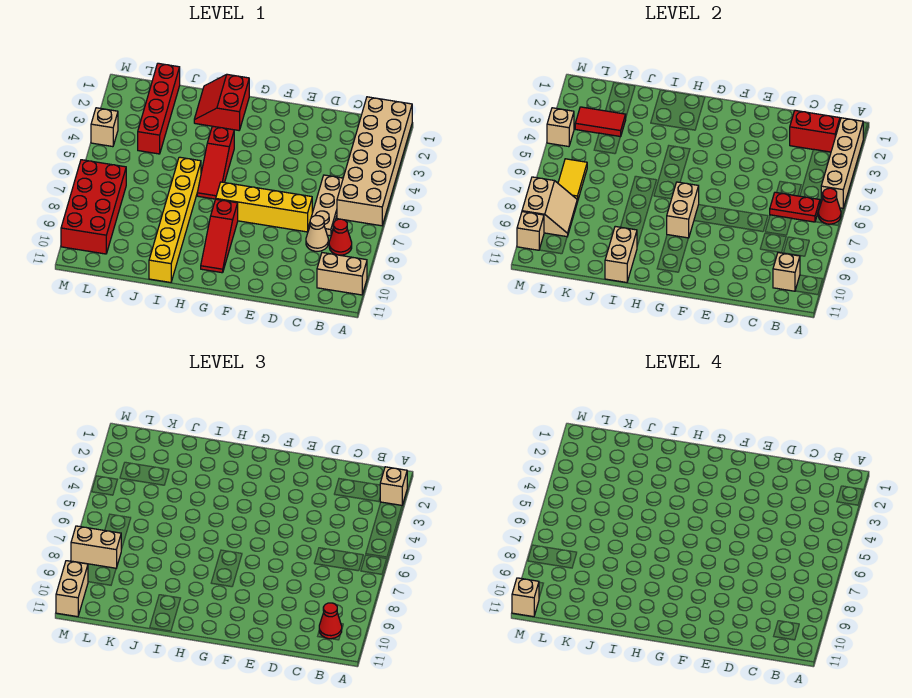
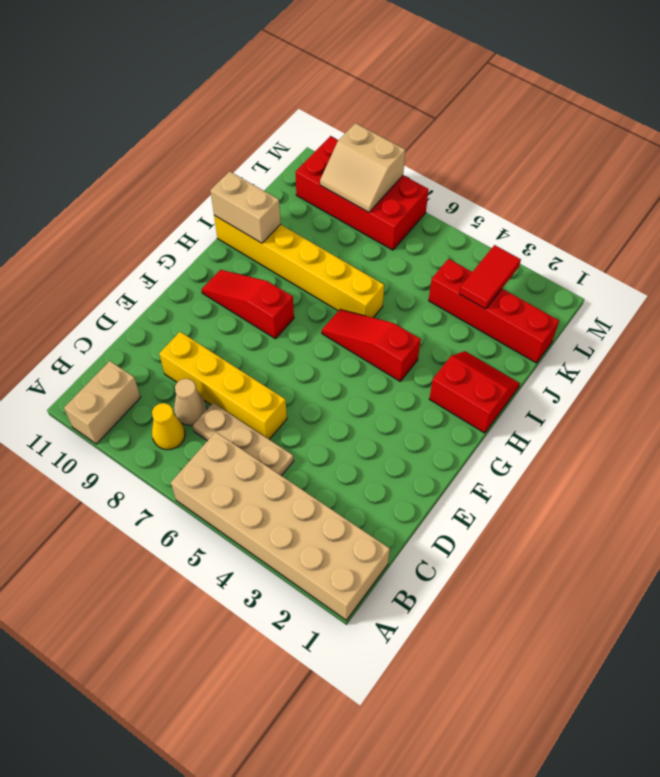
yellow 1x1 cone [152,403,185,450] -> red 1x1 cone [329,219,352,255]
yellow 1x4 brick [159,332,287,440] -> yellow 1x4 brick turned to [216,182,312,232]
none -> tan 1x1 brick [91,108,118,147]
none -> tan 1x4 brick [821,118,863,208]
none -> red 1x1 cone [818,188,841,224]
none -> red 1x2 brick [790,110,840,152]

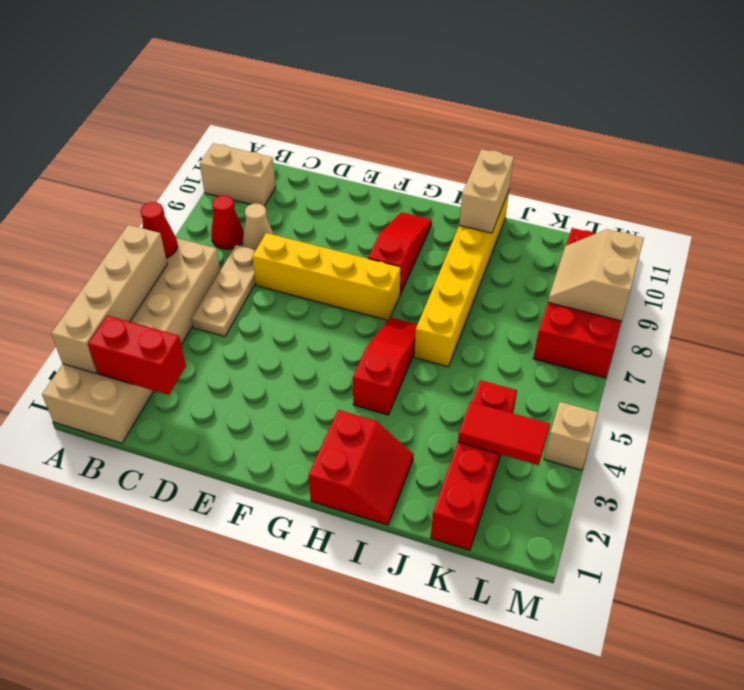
none -> red 1x2 plate [770,192,820,222]
none -> tan 1x1 brick [773,253,800,291]
none -> tan 1x2 brick [667,182,699,238]
none -> yellow 1x2 tile [558,159,587,202]

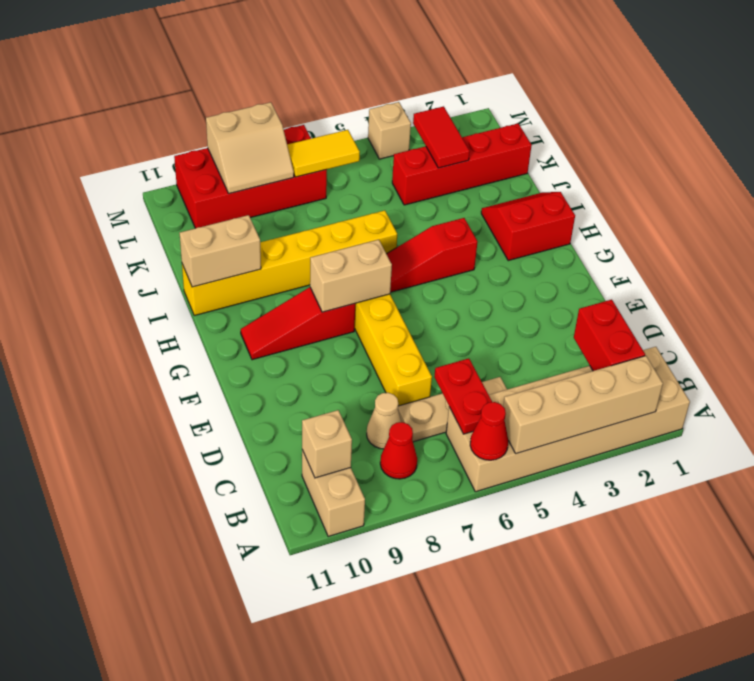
none -> tan 1x1 brick [547,108,574,147]
none -> tan 1x1 brick [517,212,544,250]
none -> tan 1x1 brick [380,467,407,505]
none -> red 1x1 cone [319,603,342,639]

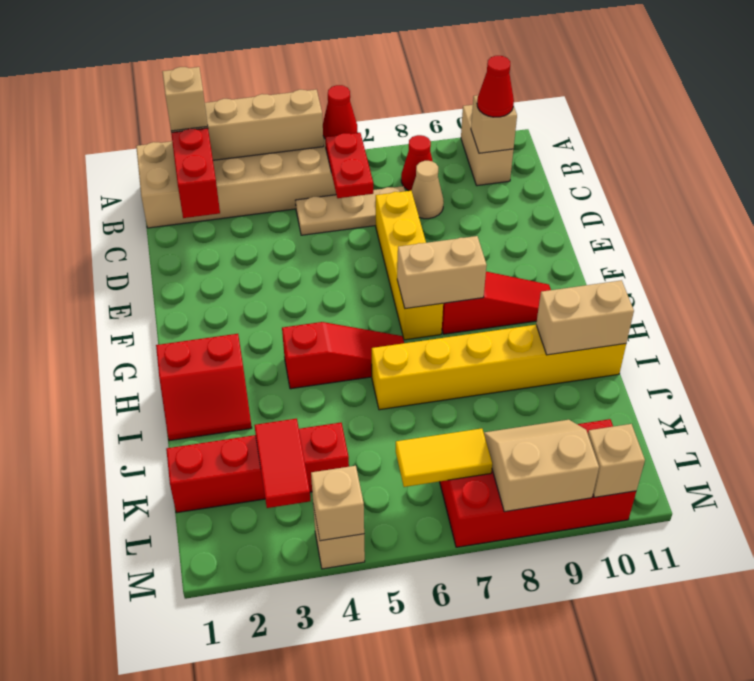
none -> tan 1x2 brick [71,526,121,568]
none -> tan 1x2 brick [56,561,88,617]
none -> tan 1x1 brick [512,578,539,617]

